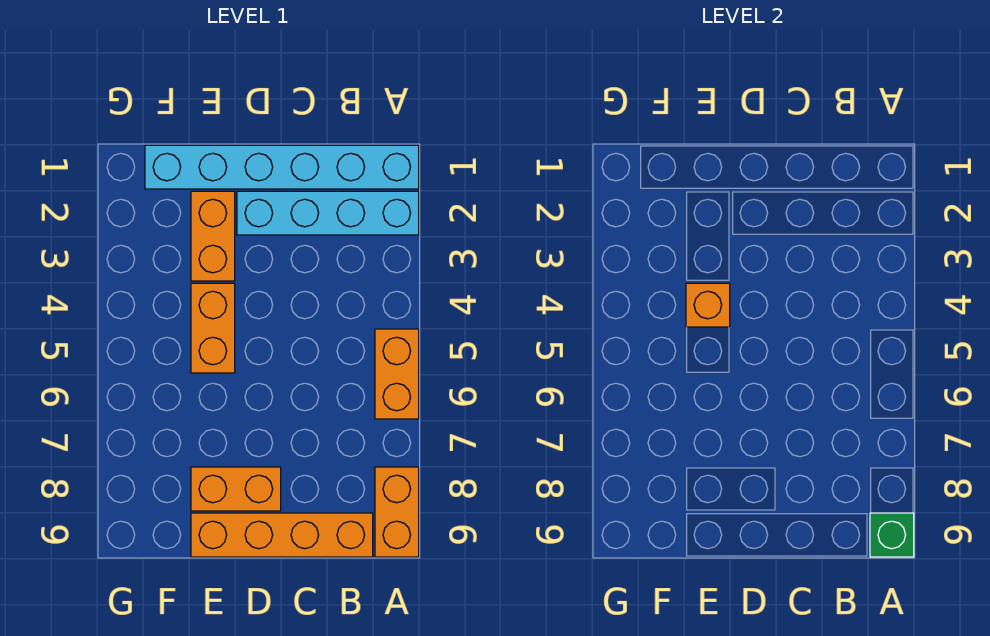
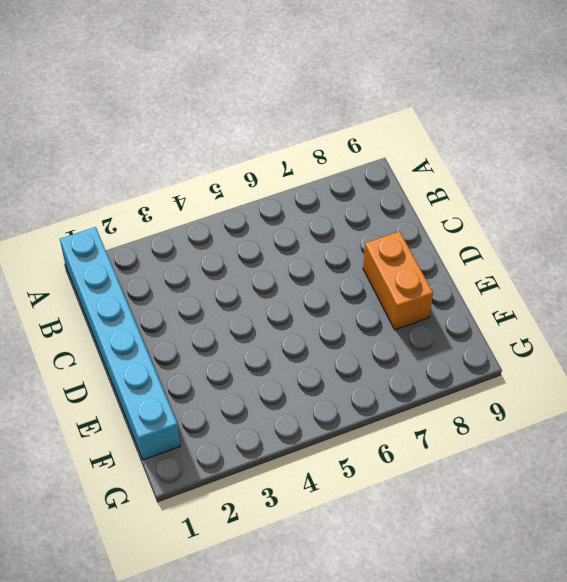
none -> cyan 1x4 brick [237,191,419,235]
none -> orange 1x2 brick [375,329,419,419]

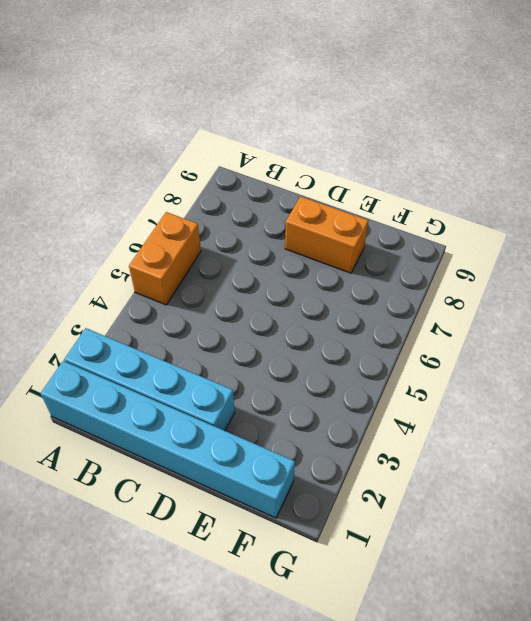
none -> orange 1x2 brick [375,467,419,557]
none -> orange 1x4 brick [191,513,373,557]

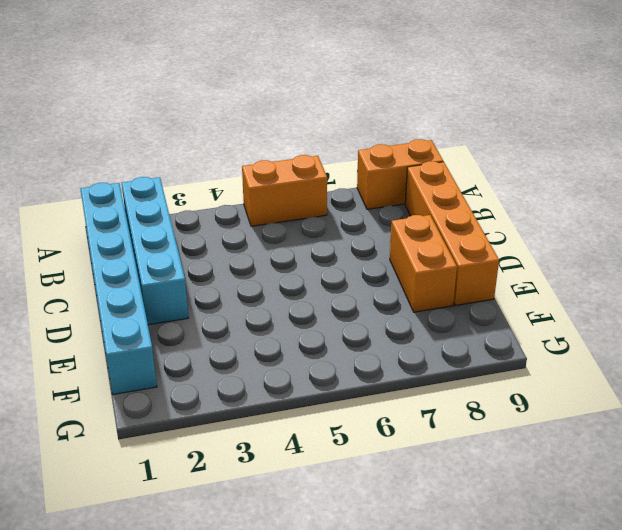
none -> orange 1x2 brick [191,191,235,281]
none -> orange 1x2 brick [191,283,235,373]

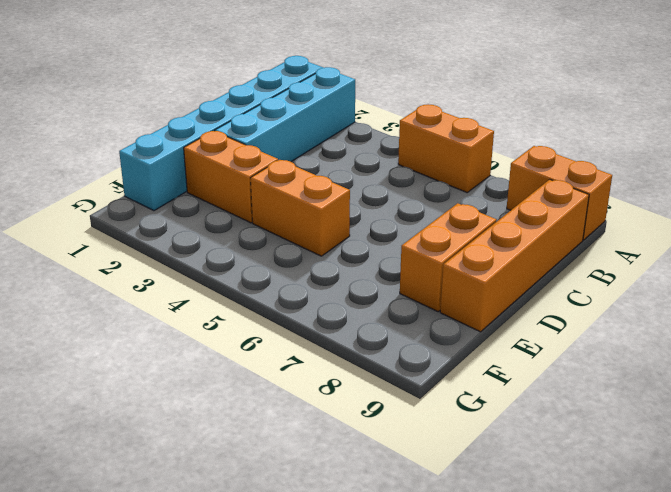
none -> green 1x1 brick [870,513,914,557]
none -> orange 1x1 brick [686,283,730,327]

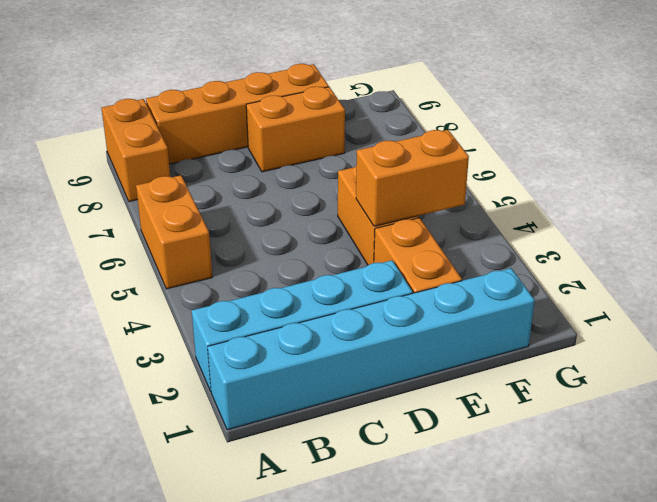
orange 1x2 brick [356,130,469,226] -> orange 1x1 brick [686,283,730,327]
none -> green 1x1 brick [870,513,914,557]

